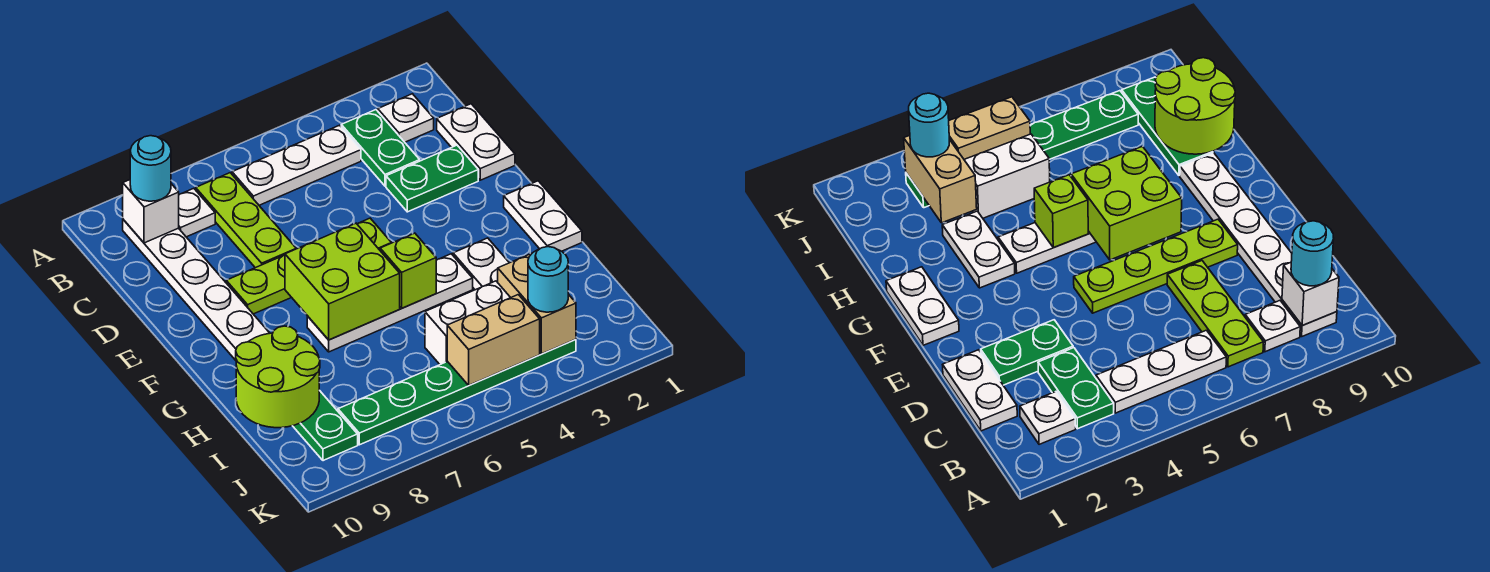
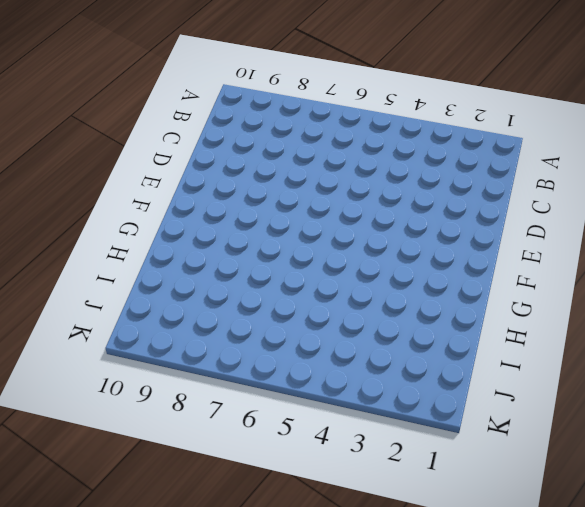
none -> white 1x1 plate [378,94,434,142]
none -> green 1x2 plate [341,110,420,186]
none -> white 1x3 plate [232,125,361,205]

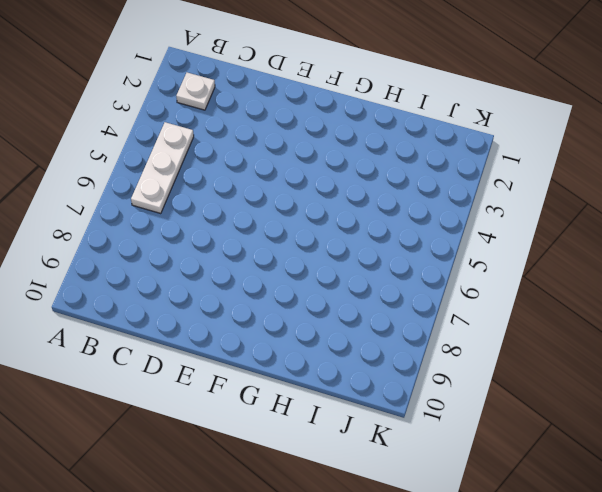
none -> green 1x2 plate [341,110,420,186]
none -> lime 1x3 plate [196,173,296,268]
none -> white 1x1 plate [179,188,215,237]

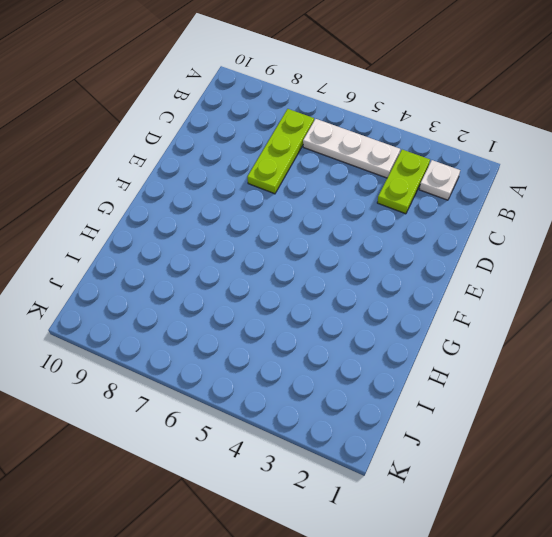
lime 1x2 plate [377,150,430,214] -> green 1x2 plate [341,110,420,186]
none -> white 1x1 plate [179,188,215,237]
none -> white 1x6 plate [123,220,270,360]
none -> white 1x2 plate [437,104,515,180]

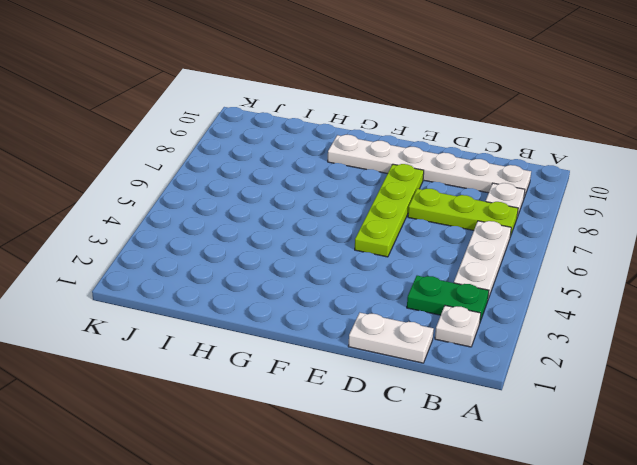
none -> green 1x2 plate [386,145,478,212]
none -> white 1x2 plate [504,181,582,251]
none -> white 1x2 plate [453,238,509,290]

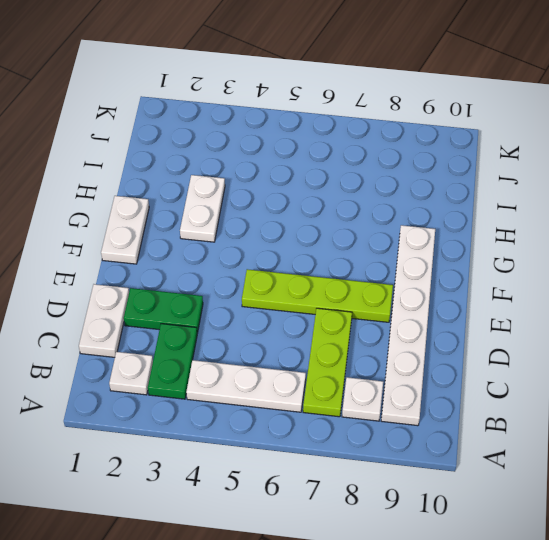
none -> white 1x4 plate [307,254,473,352]
none -> green 1x3 plate [293,390,358,461]
none -> white 1x2 brick [425,281,511,364]

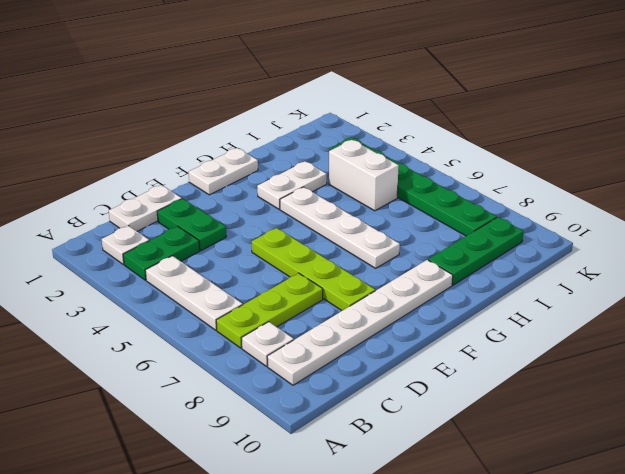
none -> white 1x1 brick [123,180,179,243]
none -> lime 2x2 brick [285,223,400,340]
none -> lime 1x1 brick [380,233,436,308]

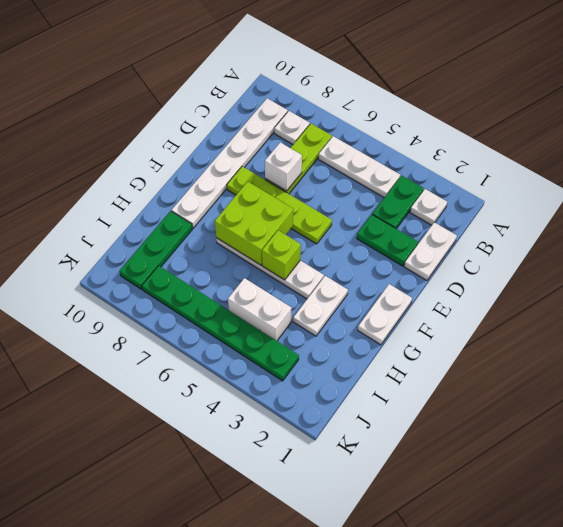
white 1x1 brick [265,142,302,191] -> white 1x1 brick moved to [123,180,179,243]
none -> lime 2x2 round brick [236,326,320,428]
none -> tan 1x2 brick [498,253,576,354]
none -> tan 1x2 brick [447,295,540,385]

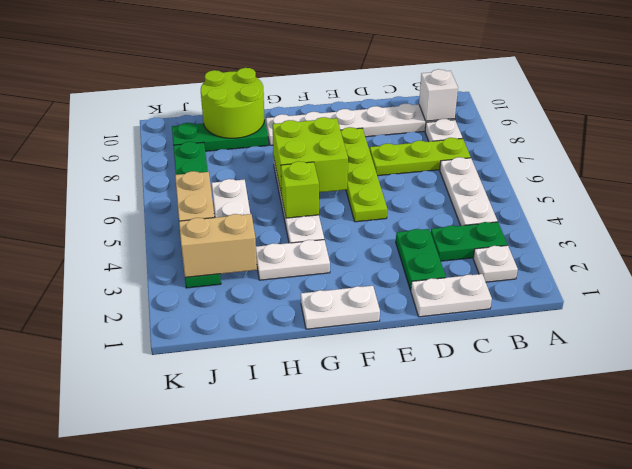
none -> cyan 1x1 round brick [130,136,171,201]
none -> cyan 1x1 round brick [528,247,568,312]

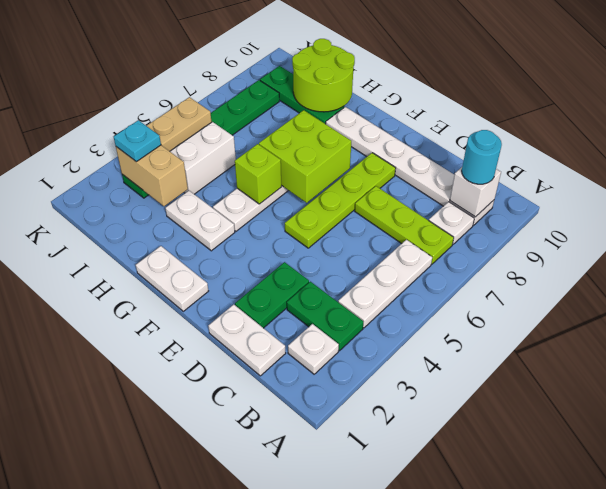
cyan 1x1 plate [114,120,161,162] -> cyan 1x1 round brick [528,247,568,312]

